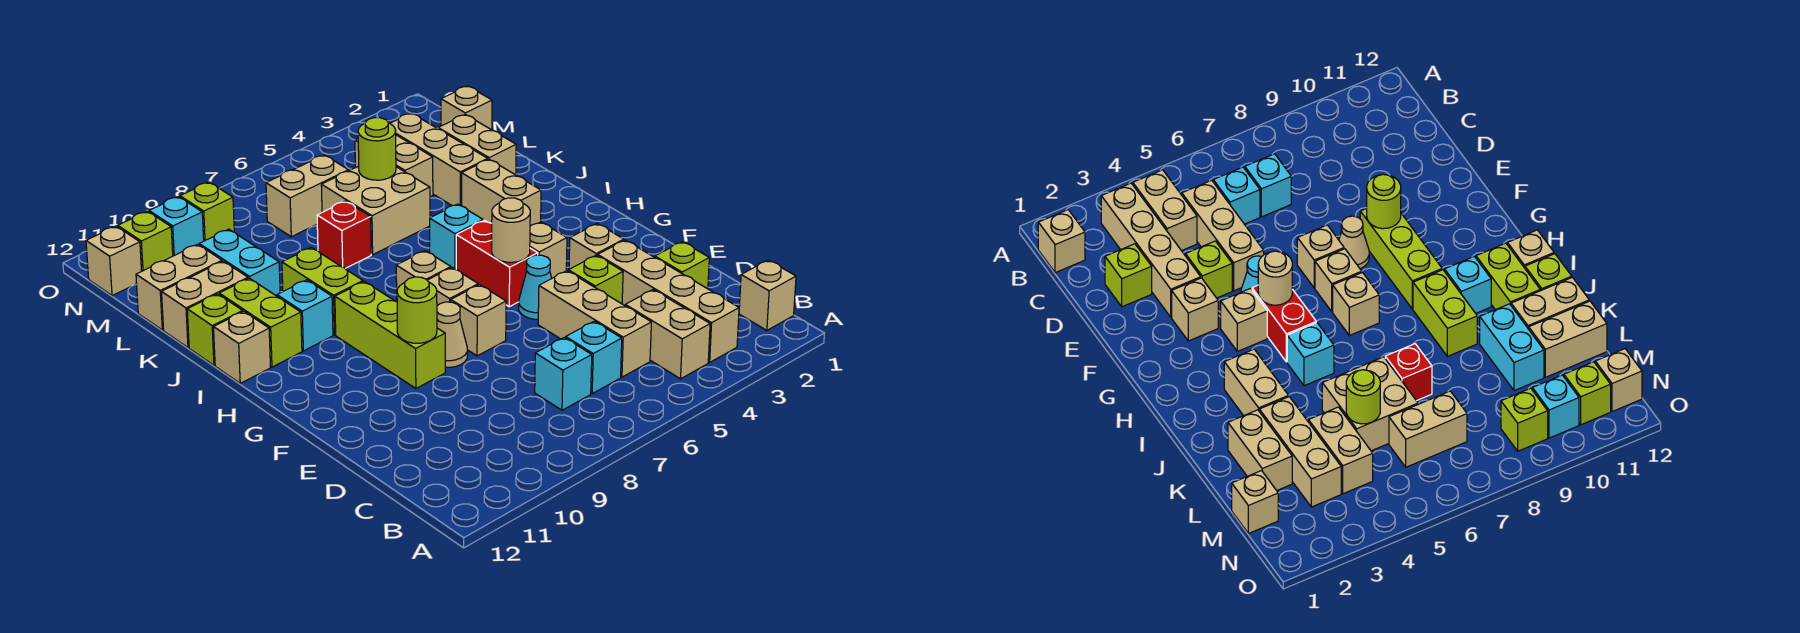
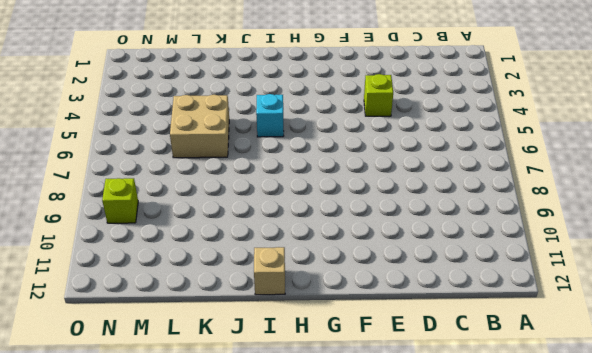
none -> tan 1x1 brick [739,260,796,330]
none -> tan 1x4 brick [598,240,739,362]
none -> tan 1x2 brick [625,290,710,379]
none -> tan 1x3 brick [538,271,651,377]

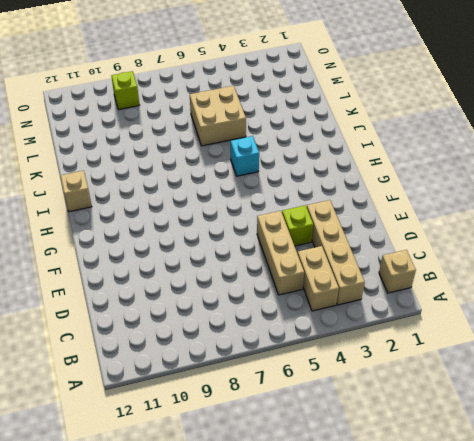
none -> cyan 1x1 brick [566,321,622,393]
none -> cyan 1x1 brick [535,337,592,410]
none -> lime 1x1 brick [655,242,709,289]
none -> tan 1x1 brick [569,224,624,269]

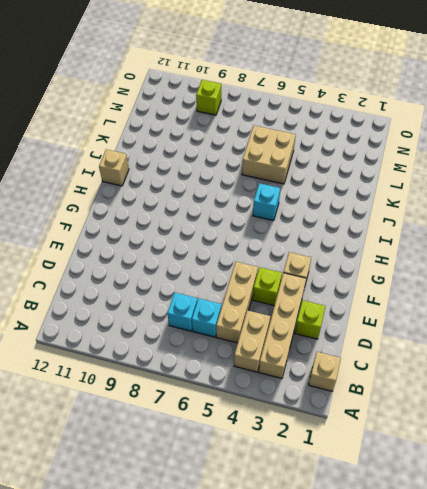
none -> cyan 1x1 cone [519,255,552,319]
none -> tan 1x1 brick [451,285,506,356]
none -> tan 1x1 cone [437,302,467,367]
none -> lime 1x3 brick [335,281,445,388]

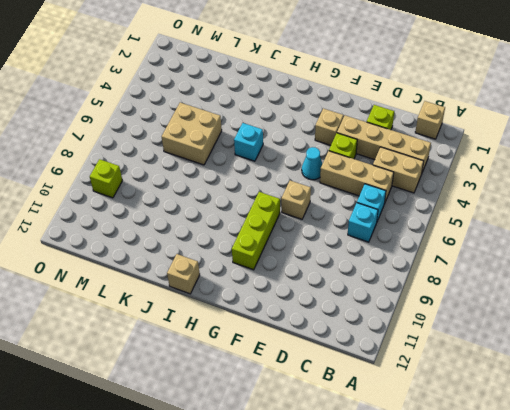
lime 1x3 brick [232,192,280,270] -> lime 1x3 brick turned to [335,281,445,388]
none -> tan 1x1 cone [437,302,467,367]
none -> tan 1x1 brick [530,222,567,278]
none -> red 1x2 brick [456,220,538,307]
none -> tan 1x1 brick [427,268,478,306]

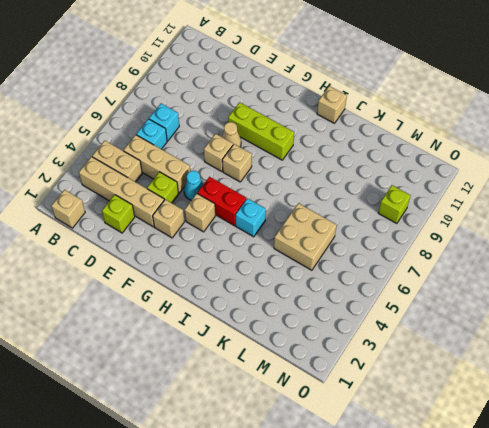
none -> tan 1x1 brick [396,251,451,289]
none -> tan 1x2 brick [462,159,541,226]
none -> lime 1x2 brick [282,247,363,335]
none -> cyan 1x1 brick [277,280,333,351]

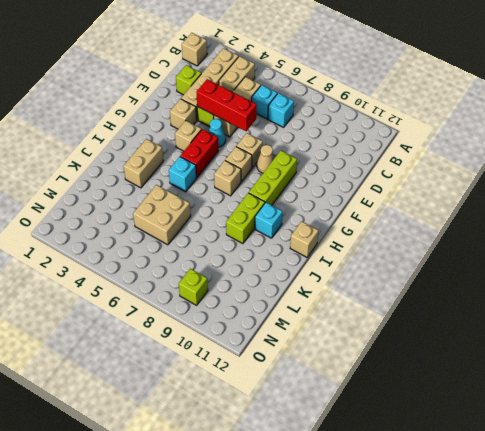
red 1x3 brick [196,79,257,131] -> none
none -> lime 1x2 brick [219,278,302,367]
none -> lime 1x1 brick [187,294,243,365]
none -> tan 1x2 brick [438,115,516,175]
none -> tan 1x3 brick [390,113,488,206]

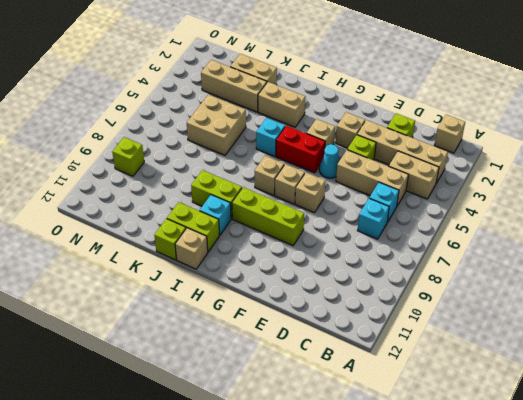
none -> tan 1x1 cone [437,302,467,367]
none -> red 1x1 brick [317,201,371,268]
none -> cyan 1x2 brick [199,229,280,296]
none -> tan 1x2 brick [162,261,248,348]

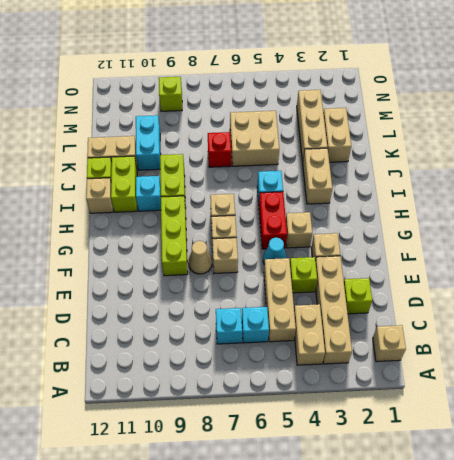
none -> tan 1x2 brick [355,135,433,197]
none -> tan 1x2 brick [136,244,222,330]
none -> tan 1x1 brick [441,86,492,130]
none -> tan 1x2 brick [266,155,348,237]

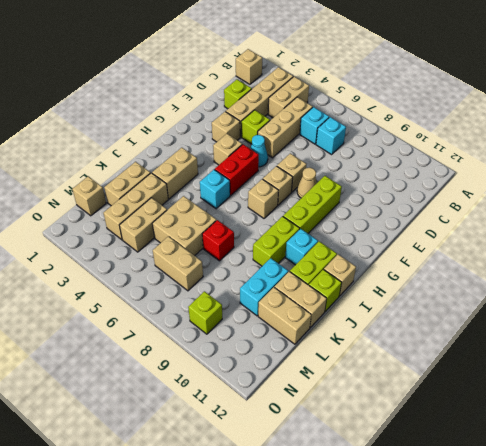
none -> cyan 1x1 brick [149,197,204,256]
none -> lime 1x1 brick [118,211,173,271]
none -> tan 1x1 brick [86,226,142,296]
none -> lime 1x1 round brick [397,277,437,343]

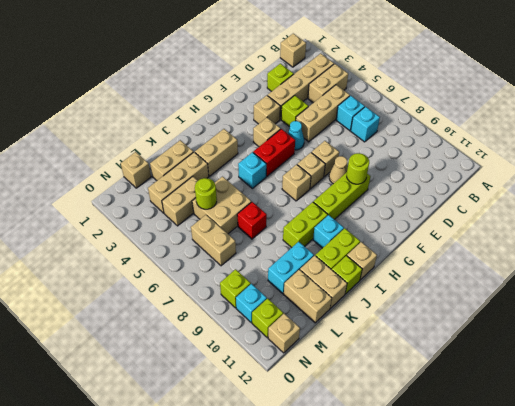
none -> tan 1x1 round brick [492,198,530,262]

